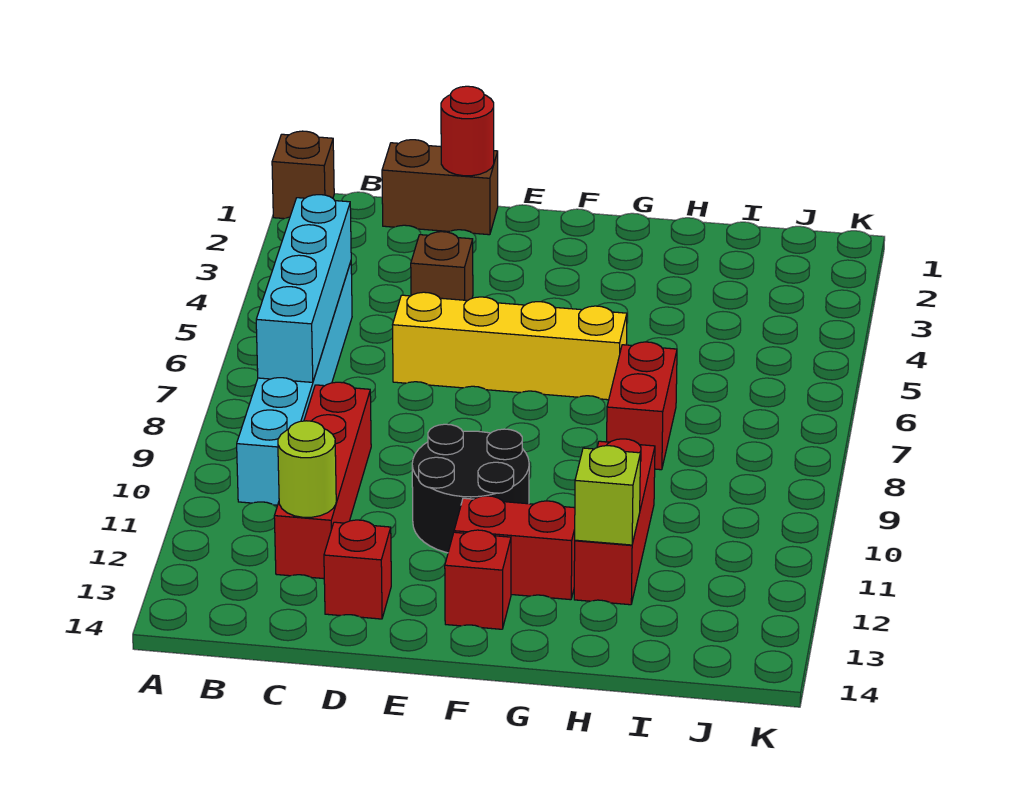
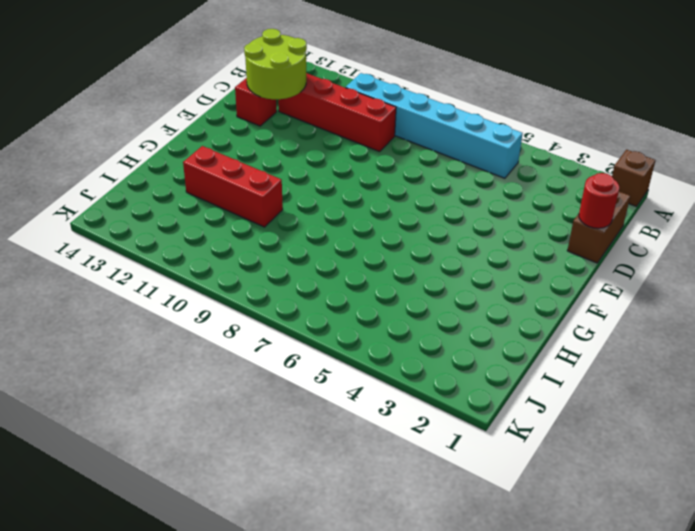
lime 2x2 round brick [244,29,307,99] -> lime 1x1 round brick [278,421,336,517]
none -> brown 1x1 brick [411,232,473,301]
none -> yellow 1x4 brick [393,292,627,400]
none -> black 2x2 round brick [412,424,529,553]

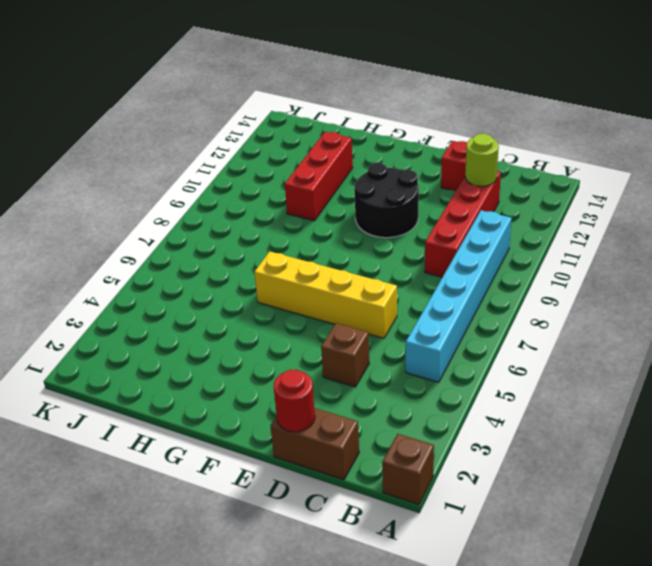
none -> red 1x2 brick [454,496,575,600]
none -> red 1x1 brick [445,530,511,629]
none -> red 1x2 brick [607,342,677,470]

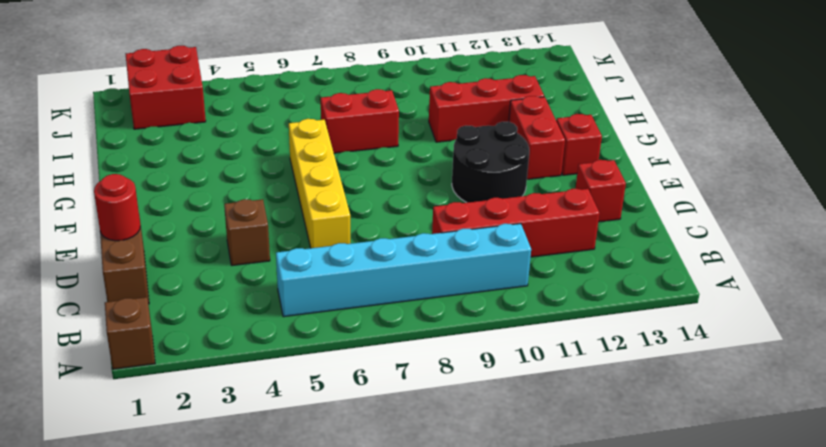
red 2x2 brick [126,46,206,129] -> none
none -> cyan 1x4 brick [256,195,351,382]
none -> lime 1x1 round brick [278,421,336,517]
none -> lime 1x1 brick [575,446,640,545]

